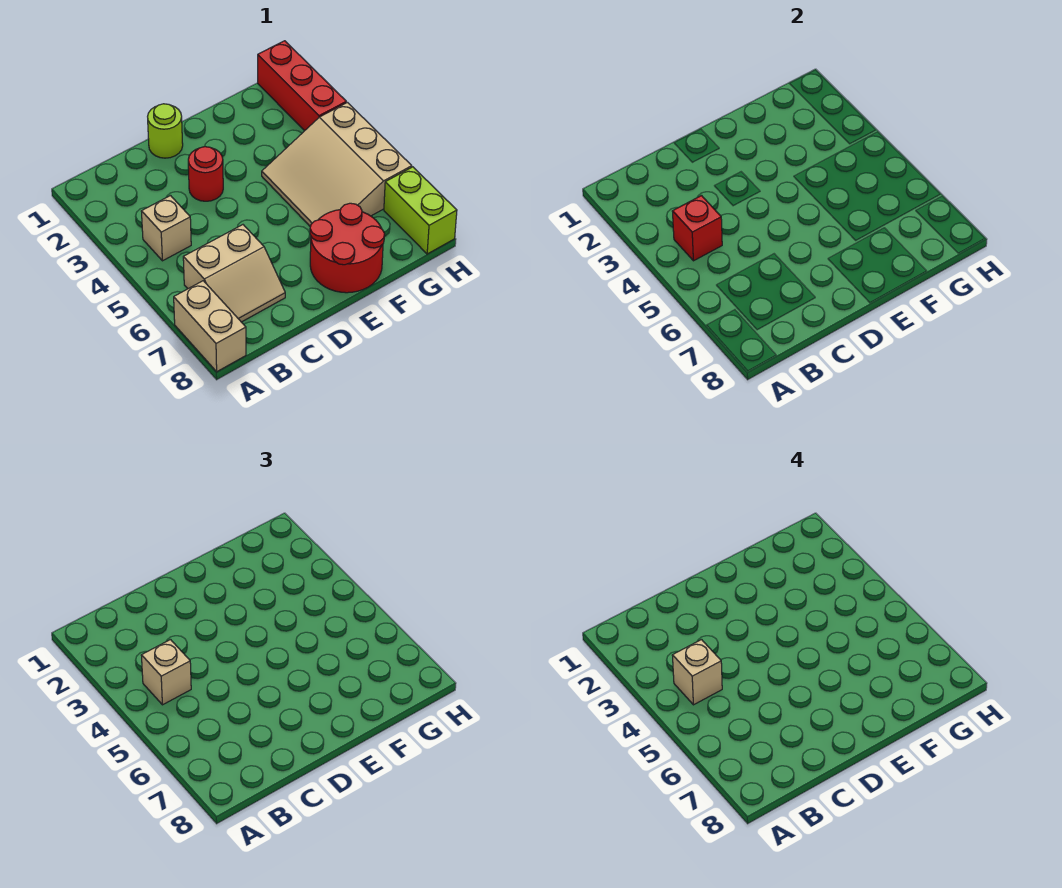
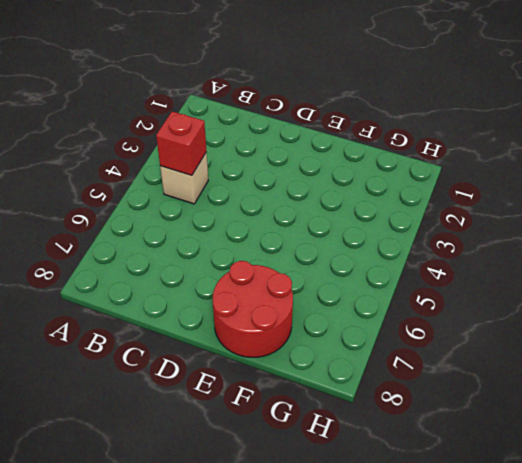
none -> tan 1x2 brick [174,281,246,372]
none -> tan 2x2 slope [183,225,285,322]
none -> lime 1x1 round brick [148,104,183,158]

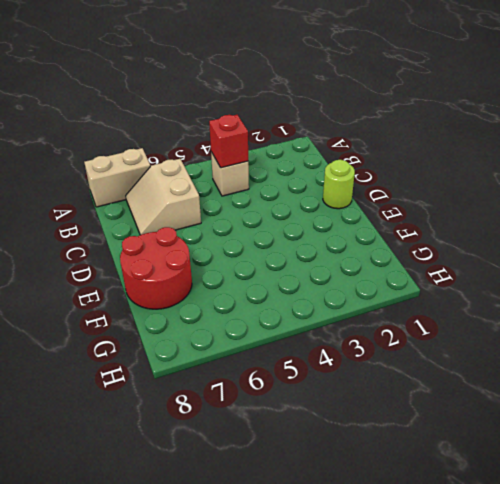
none -> red 1x1 round brick [188,147,223,201]
none -> tan 3x3 slope [262,103,412,227]
none -> red 1x3 brick [258,41,346,131]

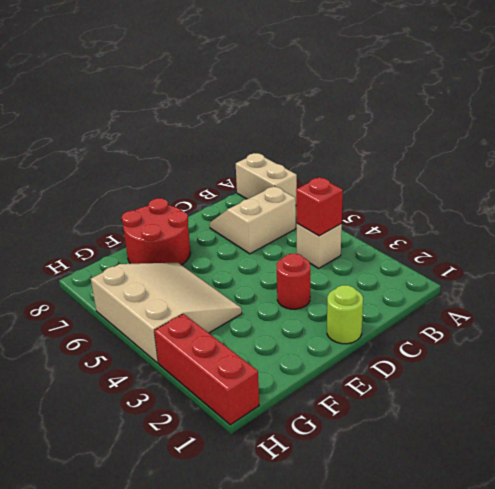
none -> lime 1x2 brick [384,167,457,254]
none -> tan 1x1 brick [141,640,191,705]
none -> tan 1x1 brick [672,640,722,705]

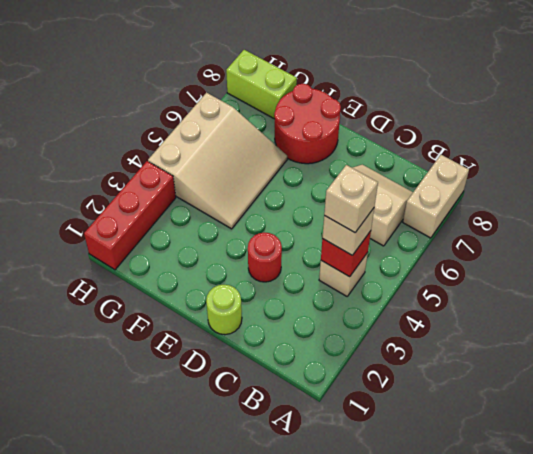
lime 1x2 brick [226,50,297,118] -> lime 1x2 brick turned to [384,167,457,254]

